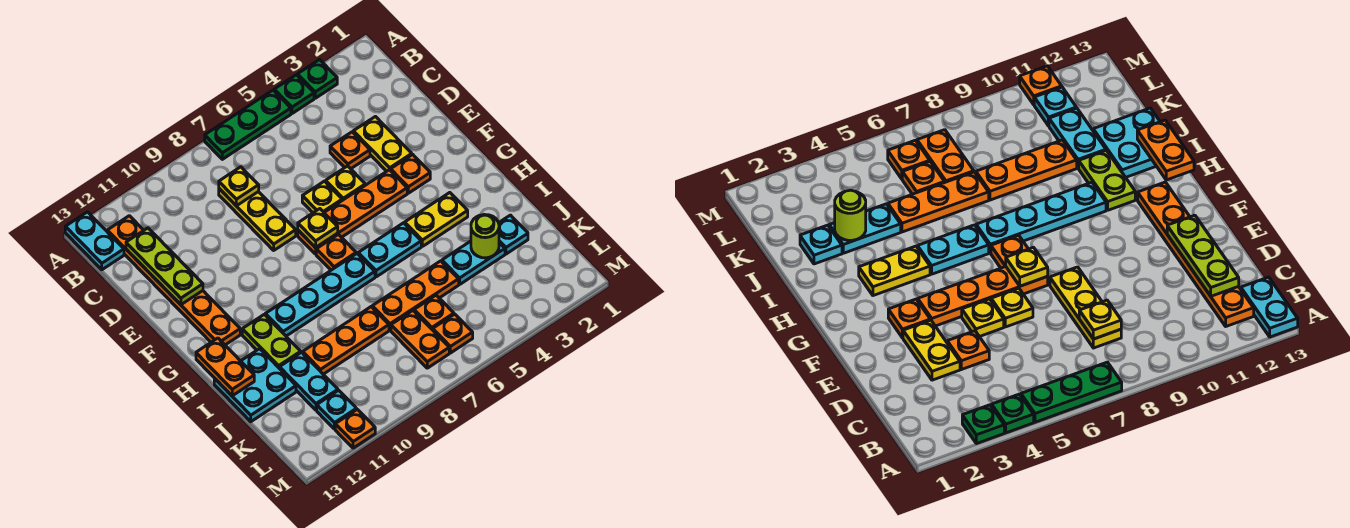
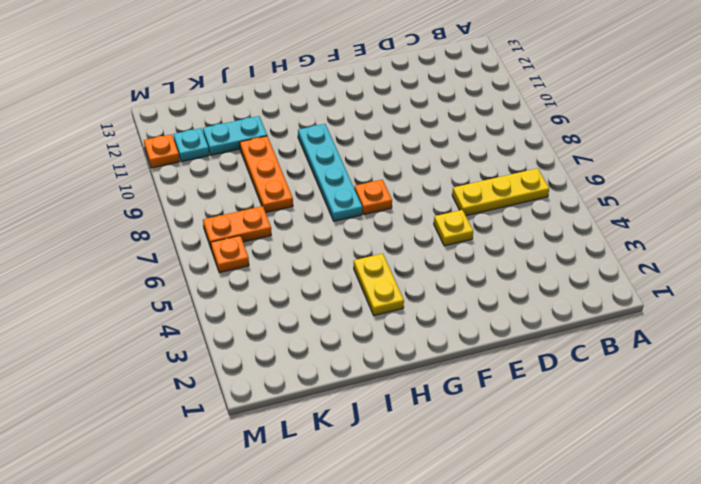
yellow 1x3 plate [452,168,549,216] -> yellow 1x3 plate moved to [219,189,296,250]
none -> green 1x1 plate [297,60,337,98]
none -> green 1x1 plate [274,75,314,114]
none -> green 1x3 plate [205,90,291,159]
none -> cyan 1x2 plate [65,212,124,270]

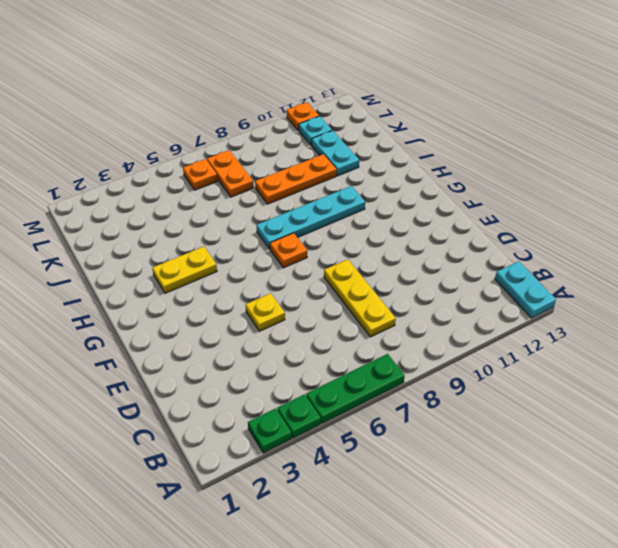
none -> orange 1x6 plate [107,216,240,345]
none -> yellow 1x2 plate [353,117,412,171]
none -> orange 1x1 plate [330,132,370,169]
none -> yellow 1x1 plate [302,181,342,213]

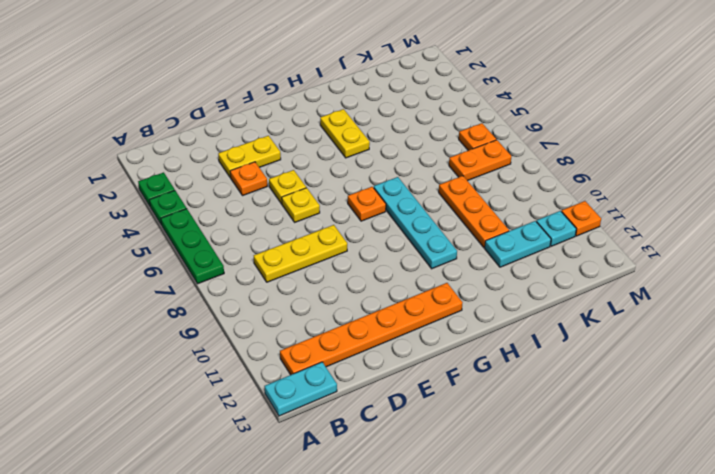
none -> orange 1x1 plate [391,154,430,193]
none -> orange 1x4 plate [298,170,407,254]
none -> cyan 1x2 plate [358,223,421,277]
none -> lime 1x2 plate [242,314,301,368]

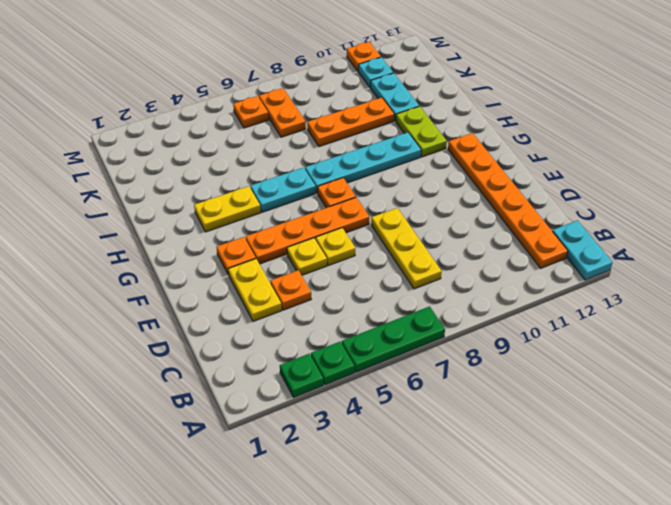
none -> cyan 2x2 plate [214,349,296,422]
none -> cyan 1x1 plate [499,215,528,254]
none -> cyan 1x2 plate [442,241,505,284]
none -> orange 1x3 plate [372,261,459,330]

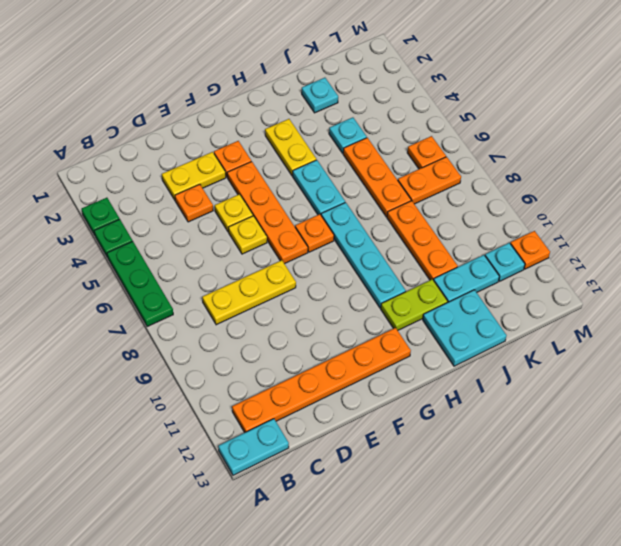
cyan 1x1 plate [329,117,367,153] -> cyan 1x2 plate [442,241,505,284]
none -> orange 1x1 plate [414,295,454,330]
none -> yellow 1x1 plate [219,167,259,206]
none -> lime 1x3 plate [126,228,203,305]
none -> yellow 1x1 plate [298,209,338,248]

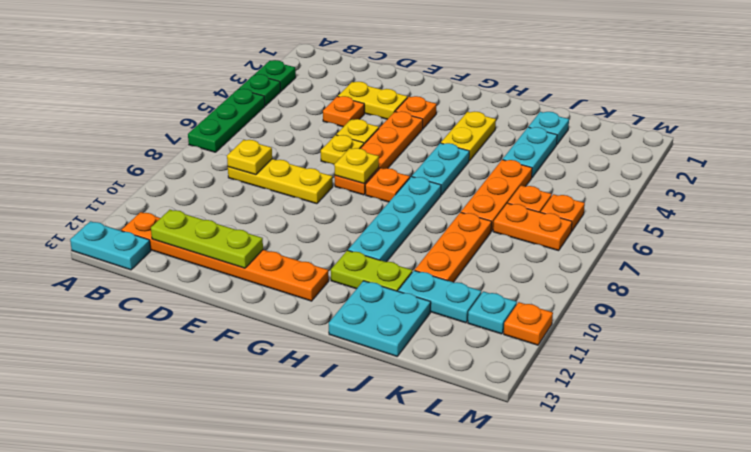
none -> orange 1x2 plate [196,338,254,396]
none -> lime 1x1 round brick [471,215,499,258]

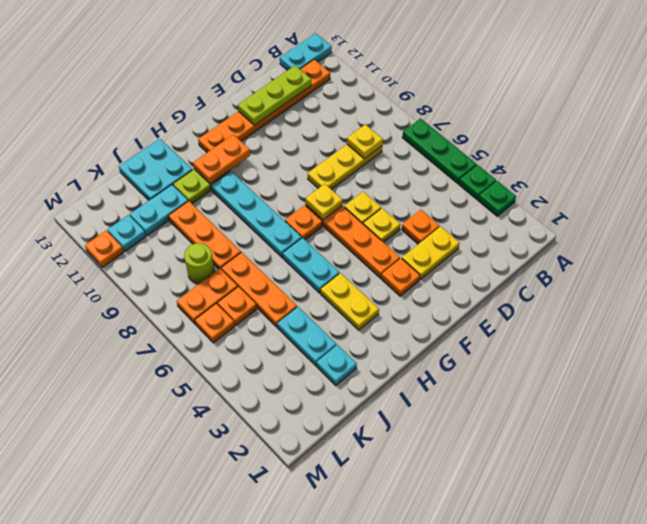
orange 1x2 plate [193,135,250,184] -> orange 1x2 plate moved to [196,338,254,396]
lime 1x1 round brick [184,243,215,284] -> lime 1x1 round brick moved to [471,215,499,258]

